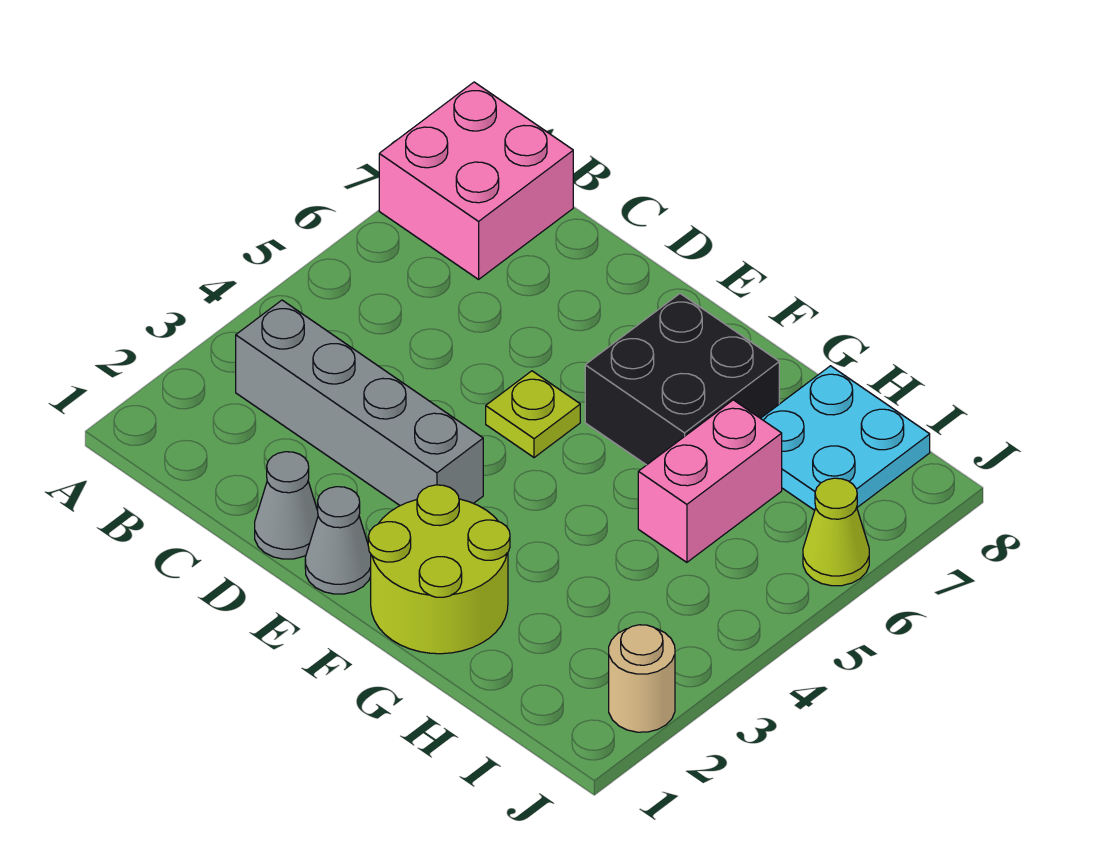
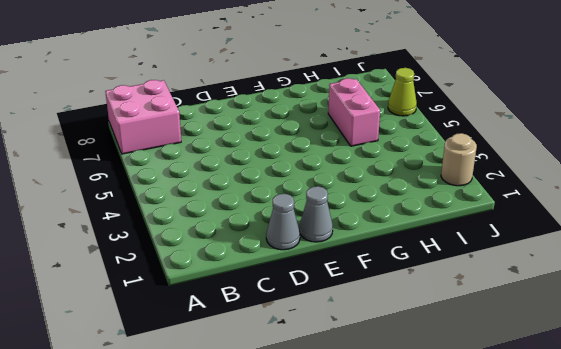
none -> grey 1x4 brick [236,300,483,506]
none -> lime 1x1 plate [486,371,580,458]

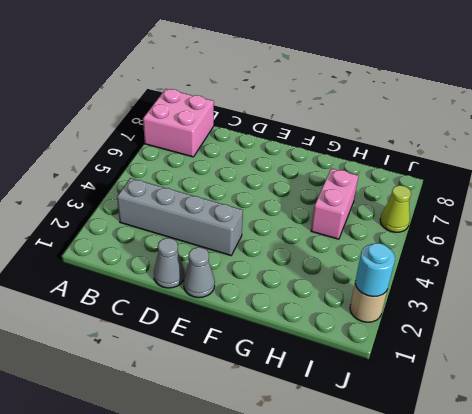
cyan 1x1 round brick [355,243,395,297] -> none
none -> lime 1x1 plate [486,371,580,458]
none -> lime 2x2 round brick [368,485,510,654]

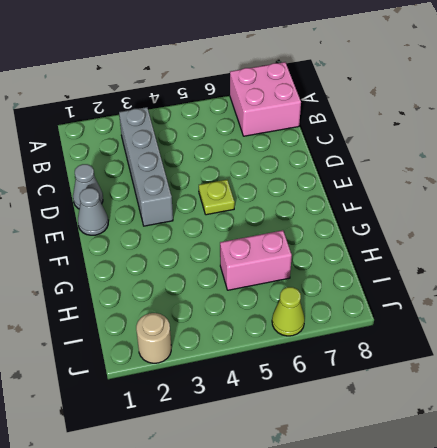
none -> lime 2x2 round brick [368,485,510,654]
none -> black 2x2 brick [585,294,779,465]

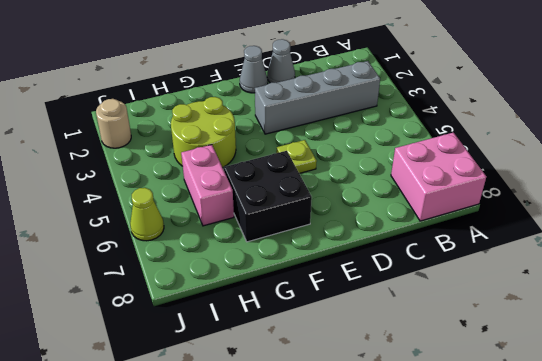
lime 2x2 round brick [171,97,236,168] -> lime 2x2 round brick moved to [368,485,510,654]
none -> cyan 2x2 plate [761,366,930,510]

